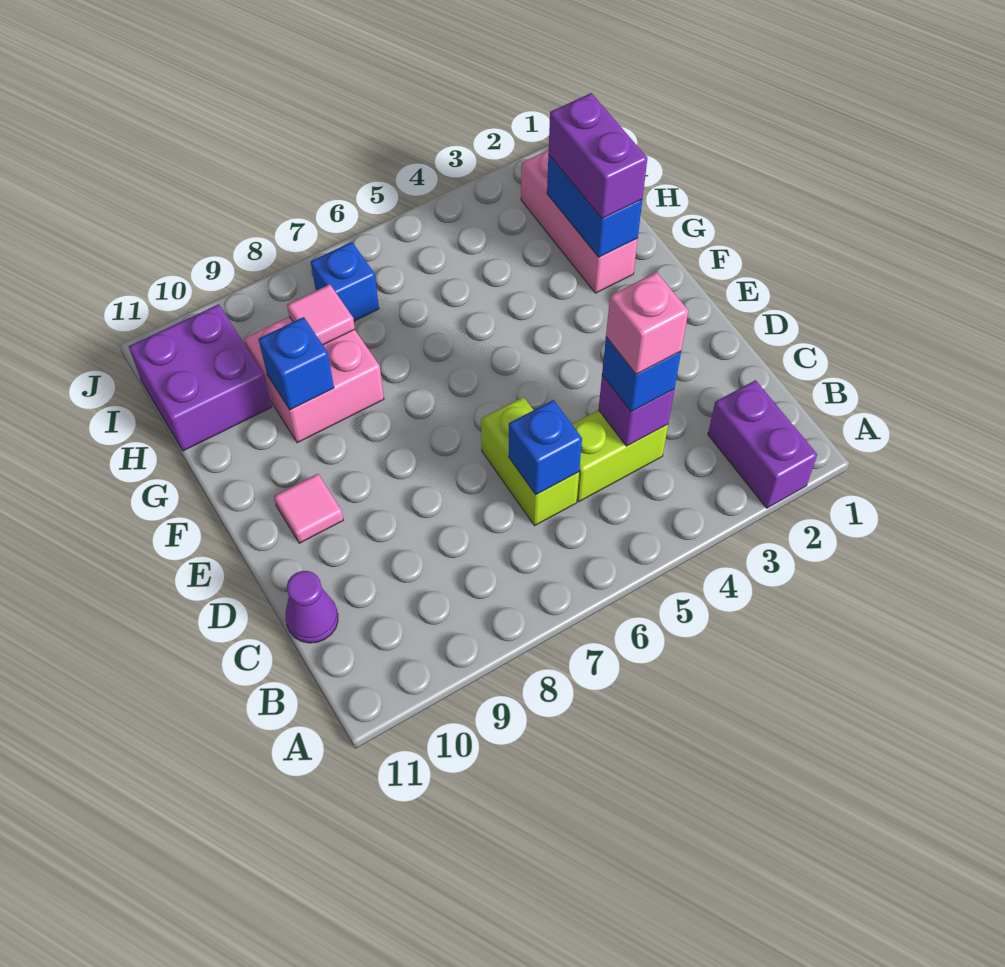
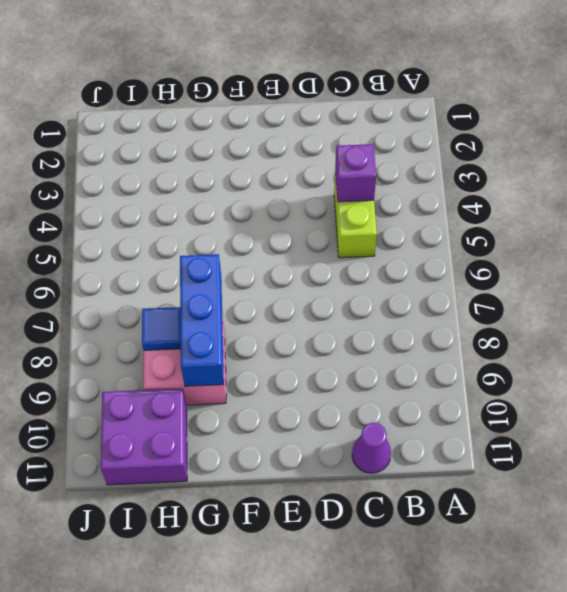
blue 1x3 brick [180,254,224,386] -> blue 1x1 brick [259,317,334,410]
blue 1x1 tile [142,307,181,350] -> pink 1x1 tile [287,284,355,345]
none -> purple 1x2 brick [708,380,817,508]
none -> lime 1x2 brick [481,397,579,526]
none -> pink 1x1 tile [274,474,343,543]

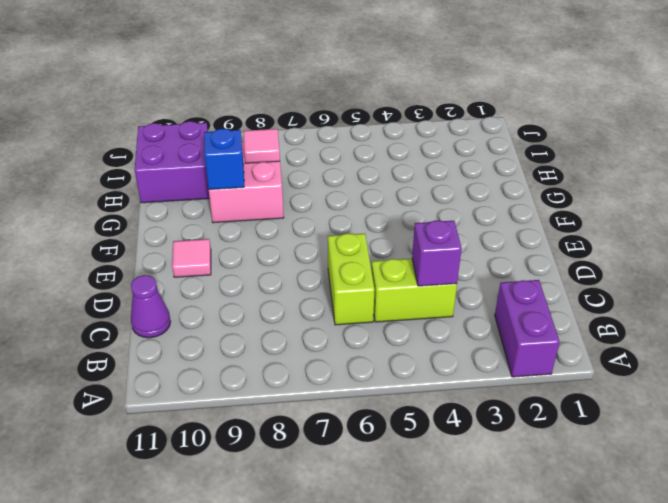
none -> pink 1x3 brick [521,150,638,293]
none -> blue 1x1 brick [311,242,379,321]
none -> blue 1x1 brick [509,400,582,495]

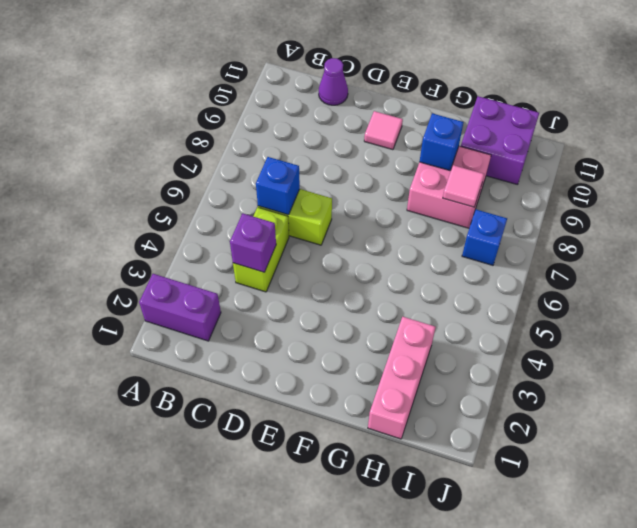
pink 1x3 brick [368,317,436,439] -> pink 1x3 brick turned to [521,150,638,293]
none -> blue 1x2 brick [547,155,642,257]
none -> blue 1x1 brick [602,337,681,412]
none -> purple 1x2 brick [548,93,647,219]

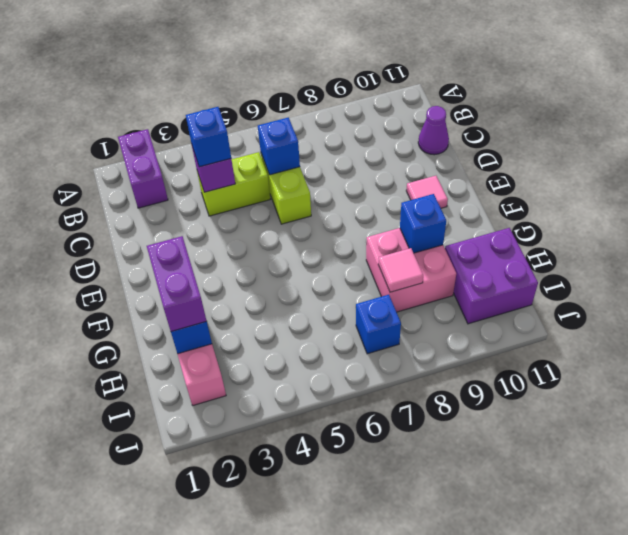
none -> pink 1x1 brick [606,272,688,374]

